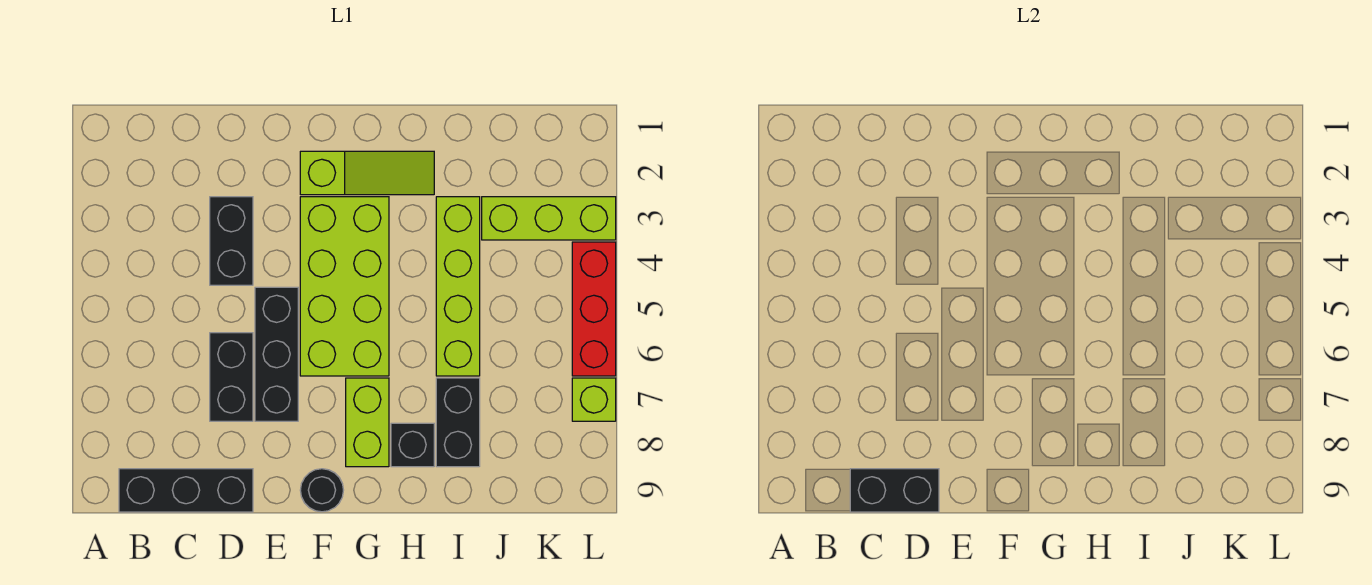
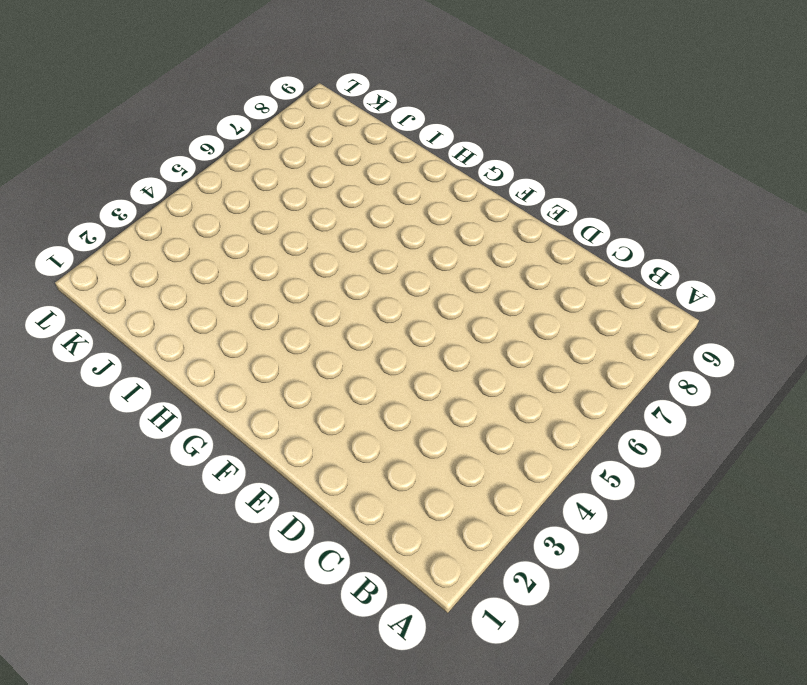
none -> black 1x3 brick [119,469,253,512]
none -> black 1x2 brick [210,197,253,285]
none -> black 1x2 brick [210,333,253,421]

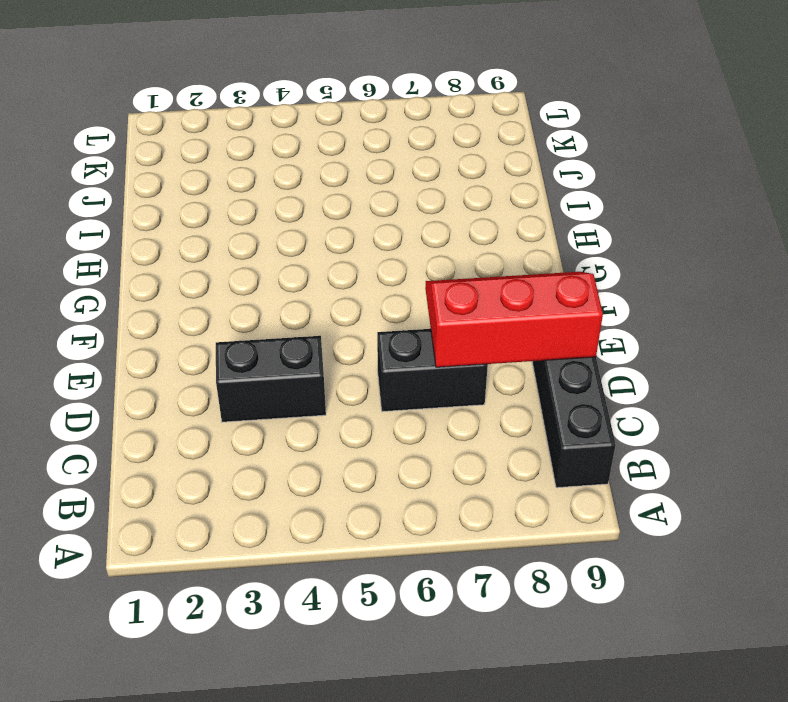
red 2x3 slope [425,272,603,367] -> black 1x2 brick [850,469,939,512]
none -> black 1x3 brick [255,287,298,421]
none -> lime 1x3 slope [300,151,434,195]
none -> lime 2x4 brick [300,197,389,376]

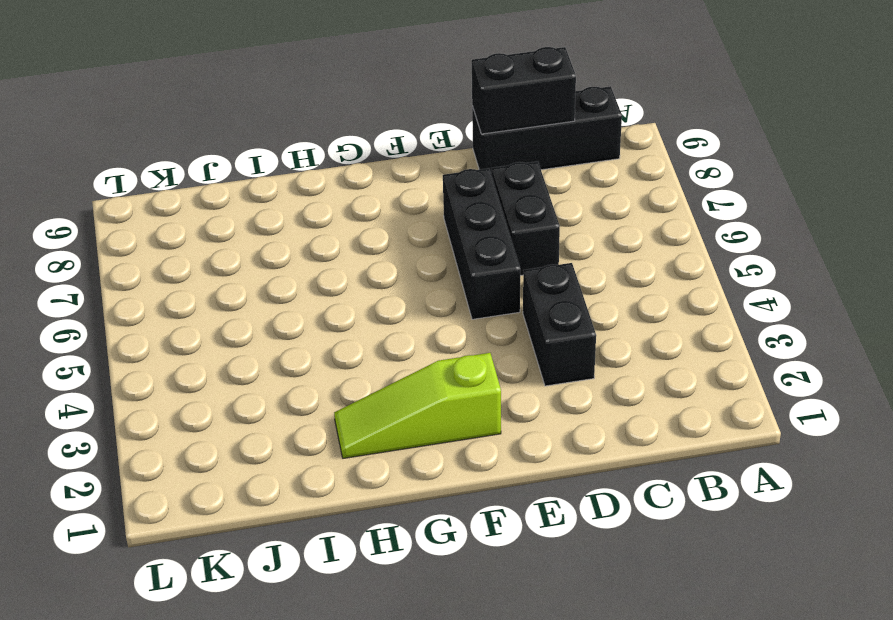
none -> lime 2x4 brick [300,197,389,376]
none -> black 1x1 round brick [300,469,343,512]
none -> lime 1x2 brick [346,378,389,467]

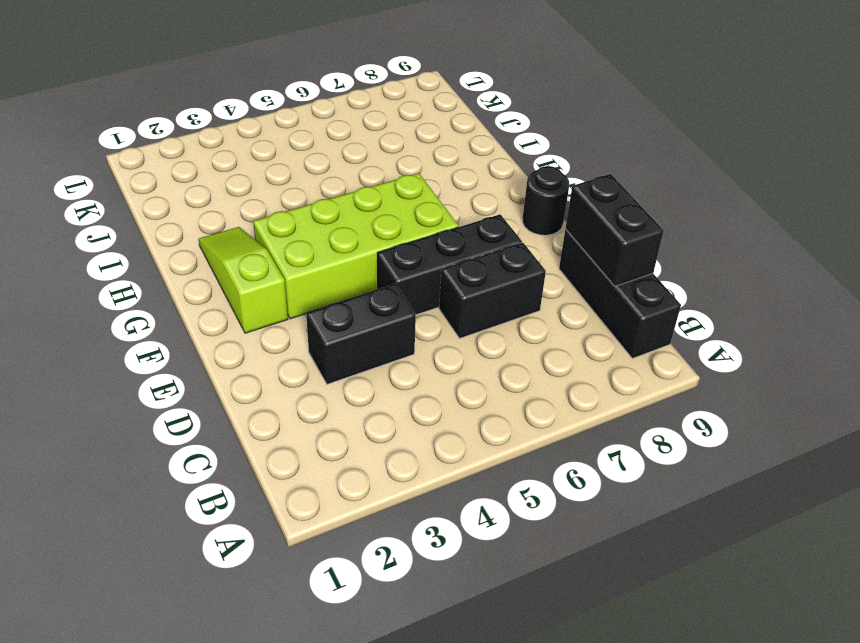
none -> lime 1x2 brick [346,378,389,467]
none -> black 1x1 brick [391,423,434,467]
none -> lime 1x4 brick [436,197,480,376]

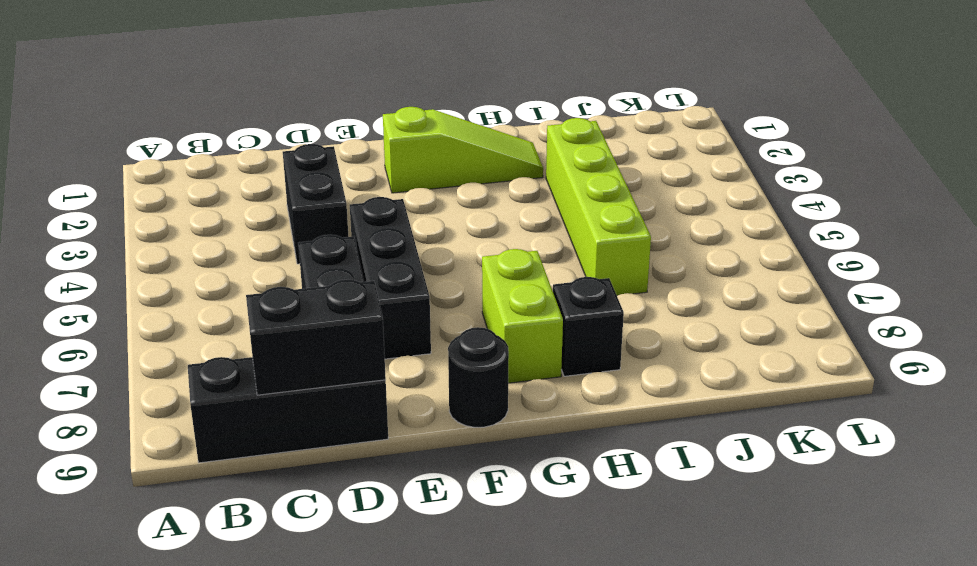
none -> lime 2x4 brick [300,197,389,376]
none -> black 1x2 brick [436,378,480,467]
none -> lime 1x3 brick [482,197,616,240]

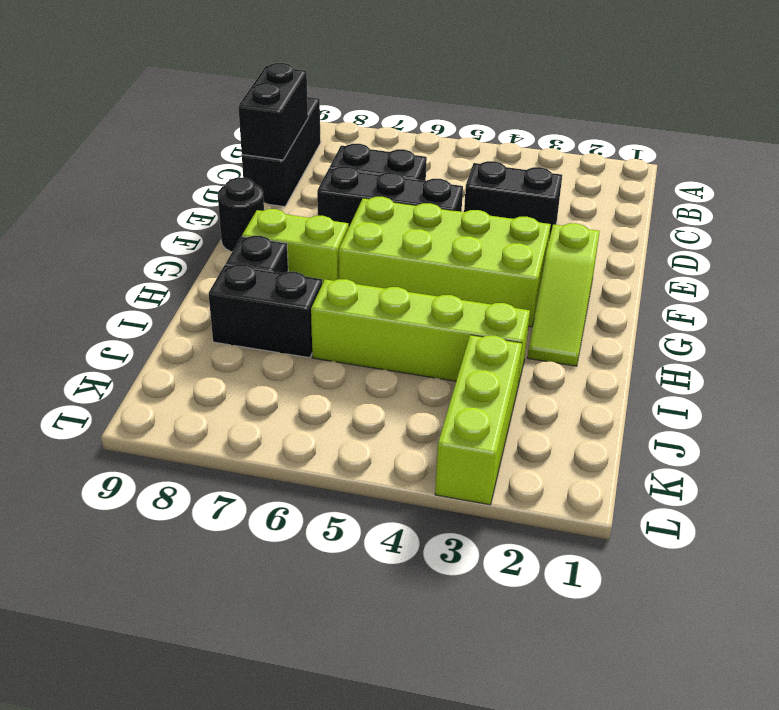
none -> red 1x3 brick [572,242,616,376]
none -> lime 1x1 brick [572,378,616,421]

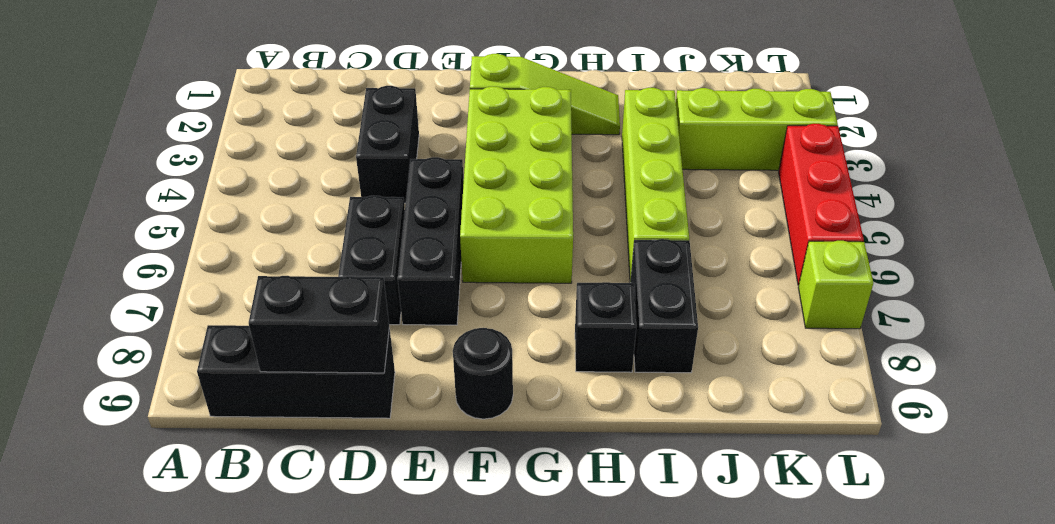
none -> lime 1x2 brick [346,378,389,467]

